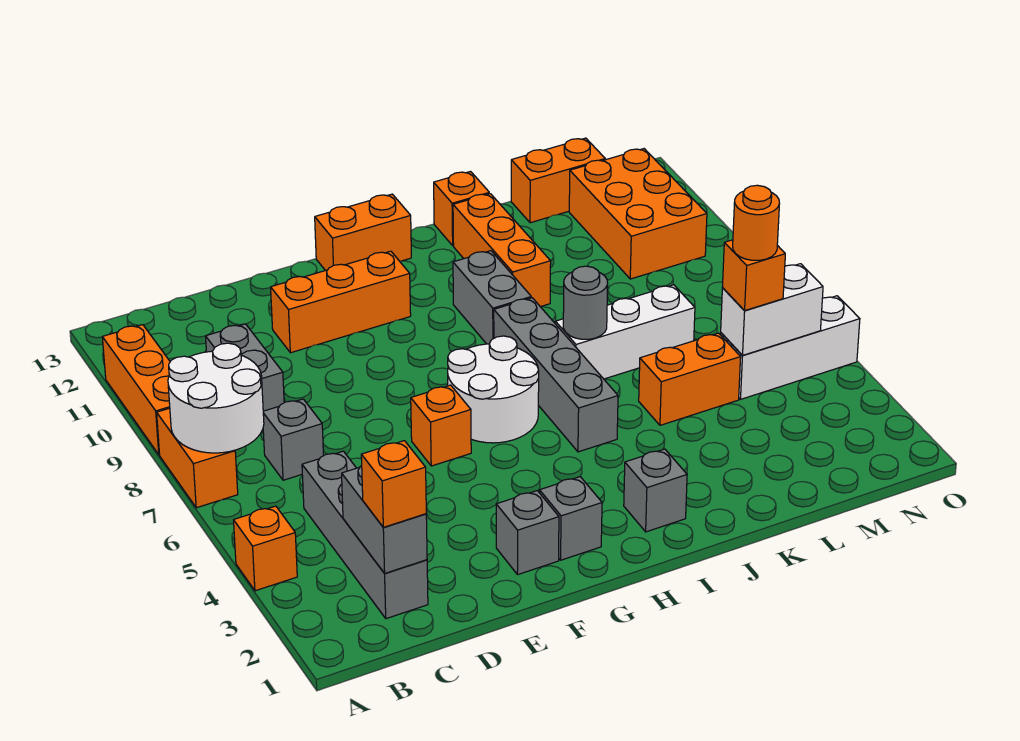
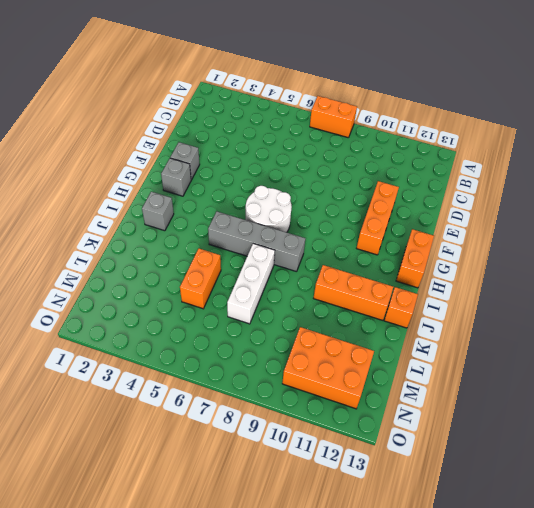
none -> orange 1x1 brick [234,506,297,591]
none -> orange 1x3 brick [102,325,170,455]
none -> grey 1x4 brick [302,451,428,619]

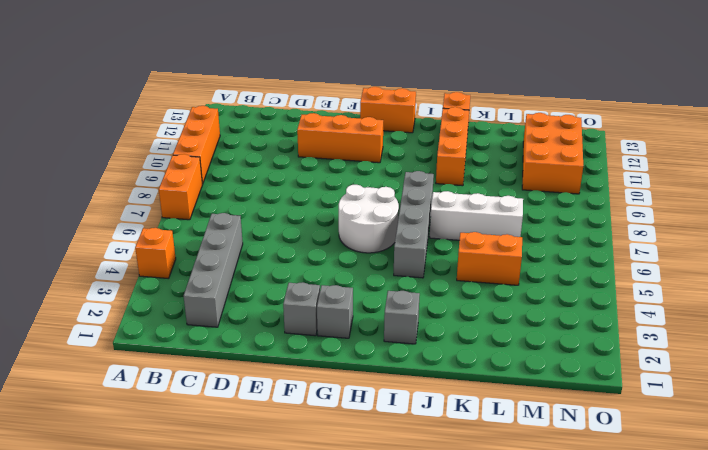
none -> grey 1x1 brick [263,399,323,480]
none -> grey 1x2 brick [206,324,284,411]
none -> orange 1x1 brick [411,385,471,466]

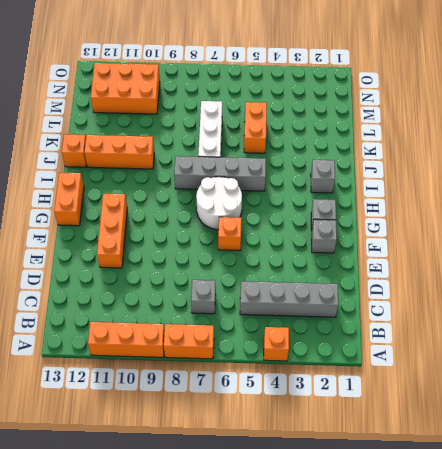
none -> grey 1x2 brick [206,324,284,411]
none -> grey 1x2 brick [453,251,531,344]
none -> orange 1x2 brick [511,138,605,223]

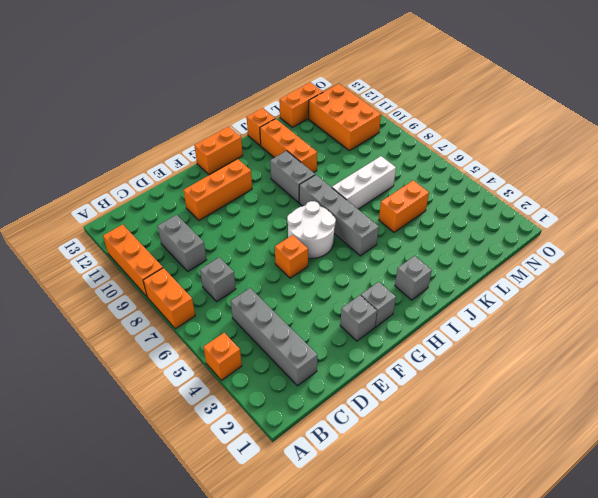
none -> white 1x3 brick [721,296,860,399]
none -> white 2x2 round brick [168,343,264,453]
none -> grey 1x2 brick [342,466,427,573]

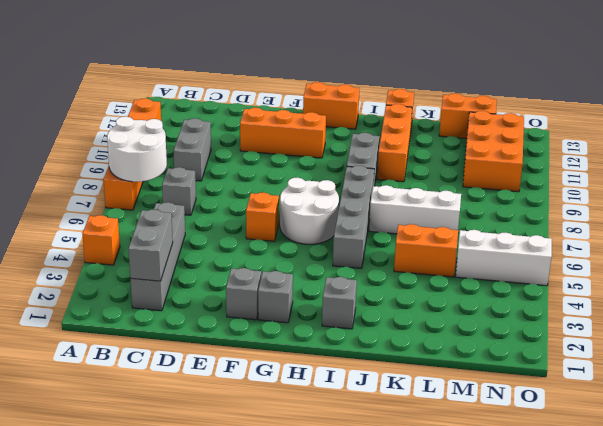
none -> grey 1x1 round brick [563,266,608,339]
none -> white 1x2 brick [721,264,823,355]
none -> orange 1x1 brick [361,441,426,527]

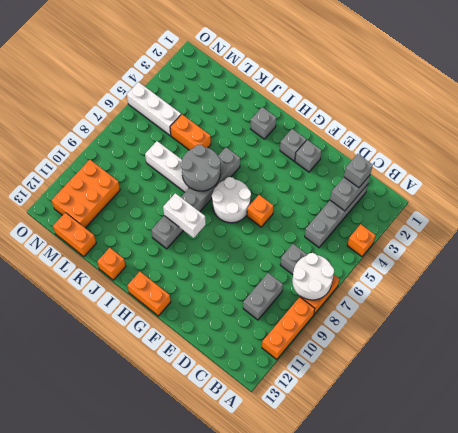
grey 1x1 brick [344,154,373,188] -> orange 1x1 brick [361,441,426,527]
white 1x2 brick [163,193,206,238] -> white 1x2 brick moved to [721,264,823,355]
grey 2x2 round brick [181,145,221,191] -> grey 1x1 round brick [563,266,608,339]
none -> orange 1x3 brick [271,251,411,353]
none -> orange 1x3 brick [453,194,551,307]
none -> orange 1x1 brick [723,240,785,311]

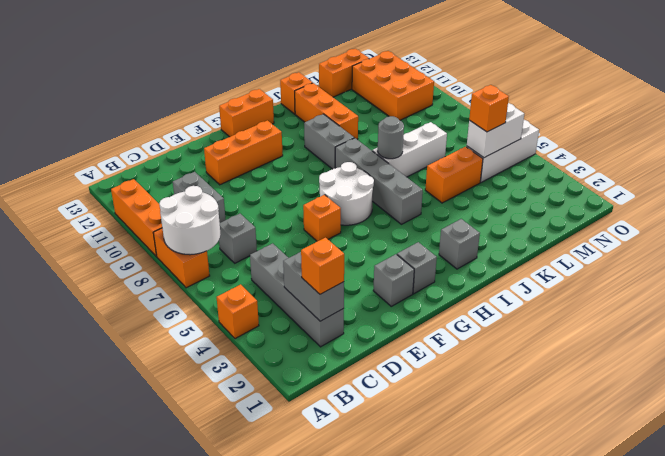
none -> orange 1x1 round brick [733,185,780,260]

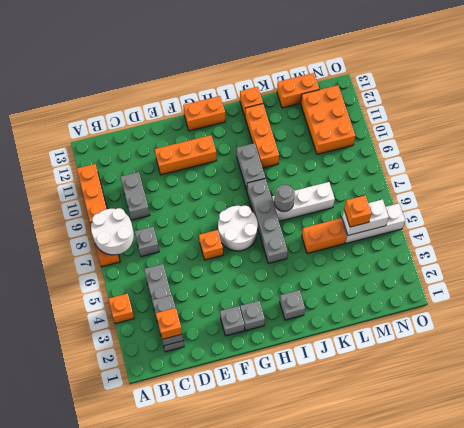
none -> orange 1x1 round brick [733,185,780,260]

